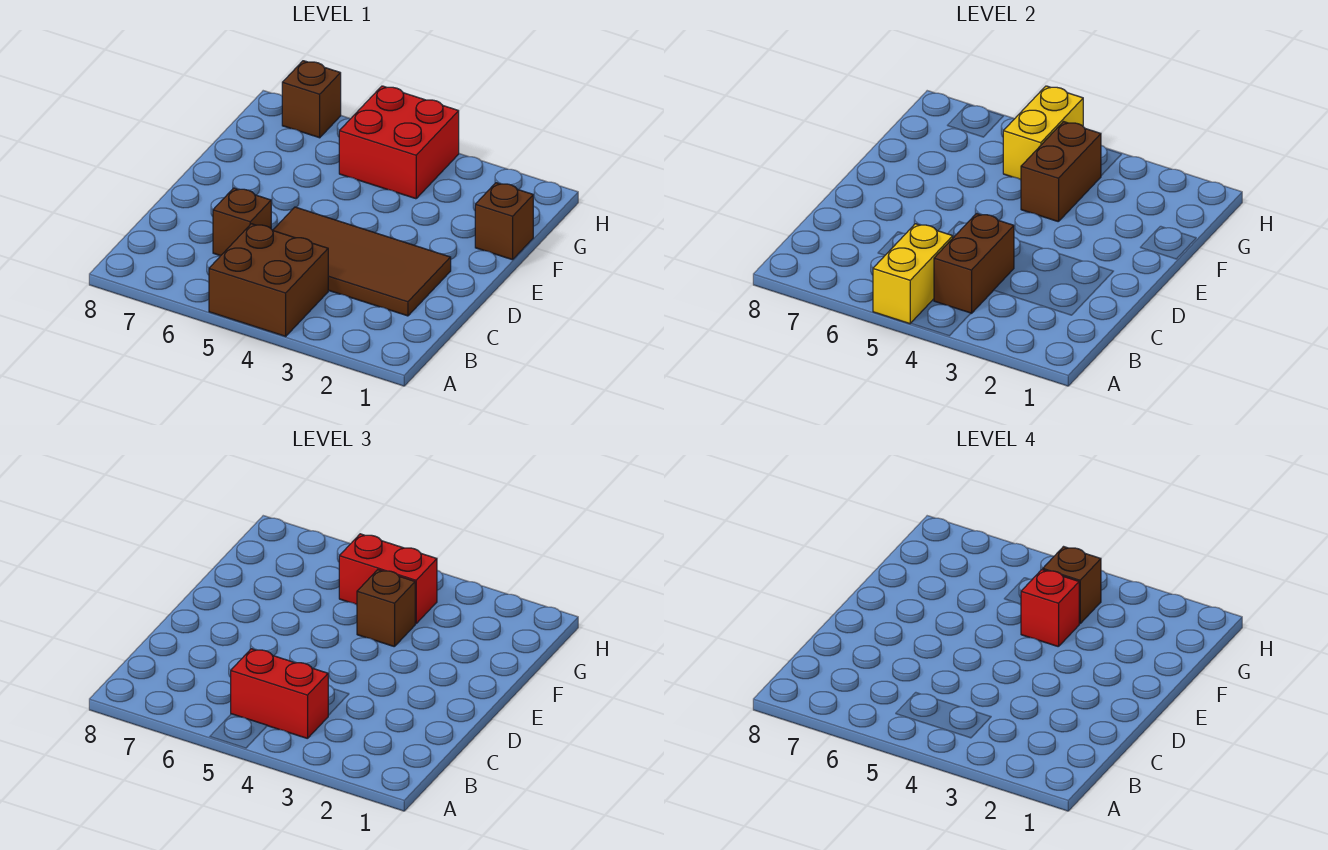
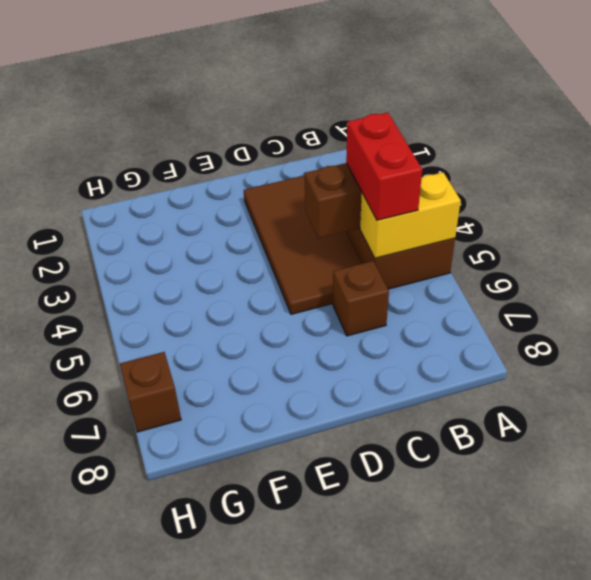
none -> brown 1x1 brick [475,183,533,260]
none -> red 2x2 brick [339,86,459,199]
none -> brown 1x2 brick [1021,122,1101,222]

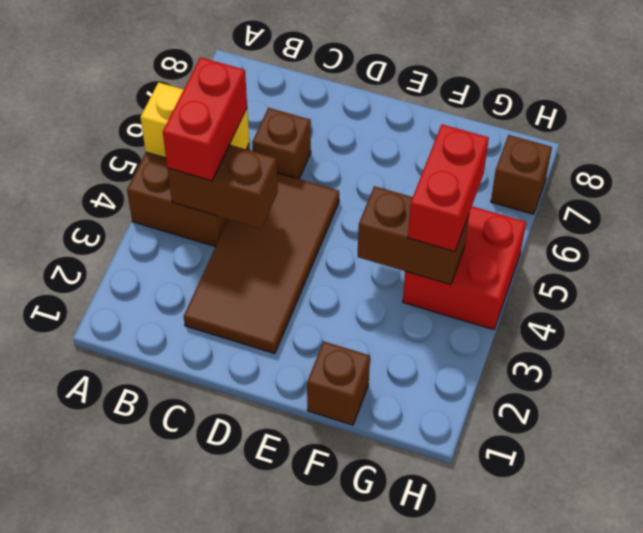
none -> yellow 1x2 brick [1003,86,1083,180]
none -> brown 1x1 brick [357,570,415,647]
none -> red 1x1 brick [1021,570,1079,647]

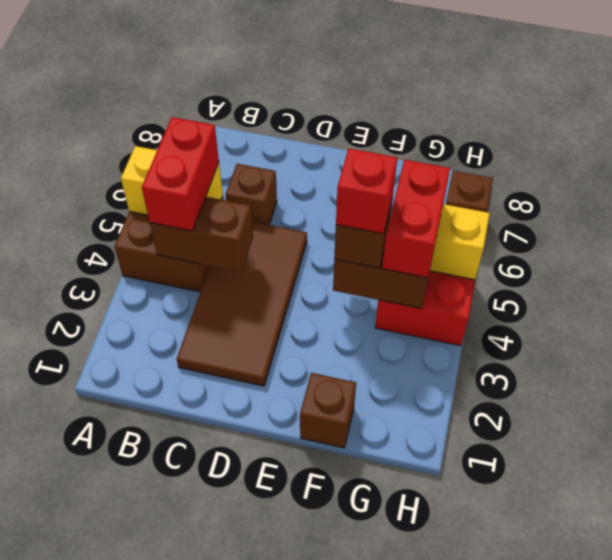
none -> brown 1x1 brick [1043,547,1101,624]

